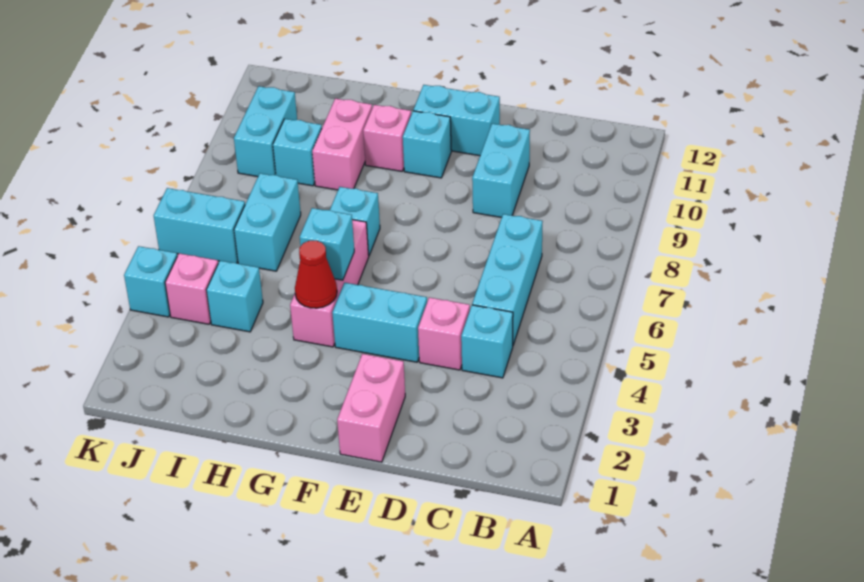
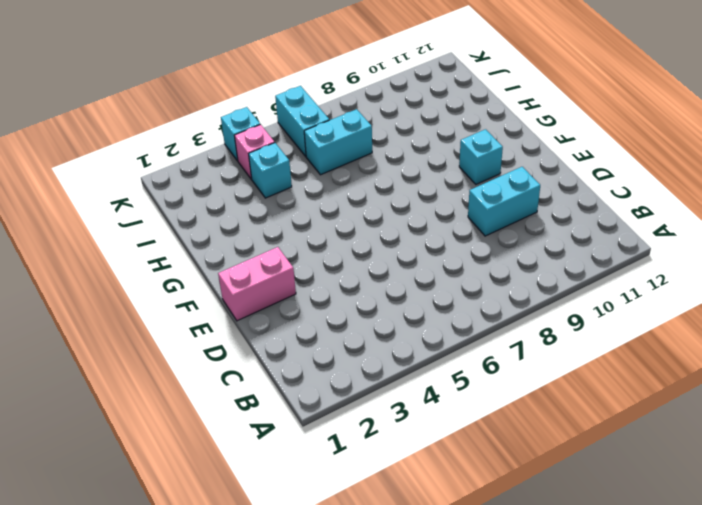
none -> cyan 1x1 brick [461,305,513,378]
none -> cyan 1x3 brick [472,214,543,345]
none -> pink 1x1 brick [418,297,470,370]

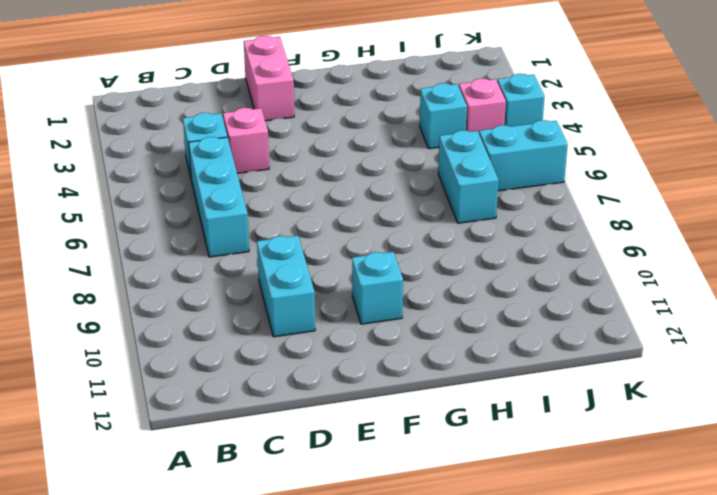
none -> cyan 1x2 brick [332,283,427,362]
none -> cyan 1x2 brick [413,85,500,156]
none -> pink 1x3 brick [290,220,369,347]

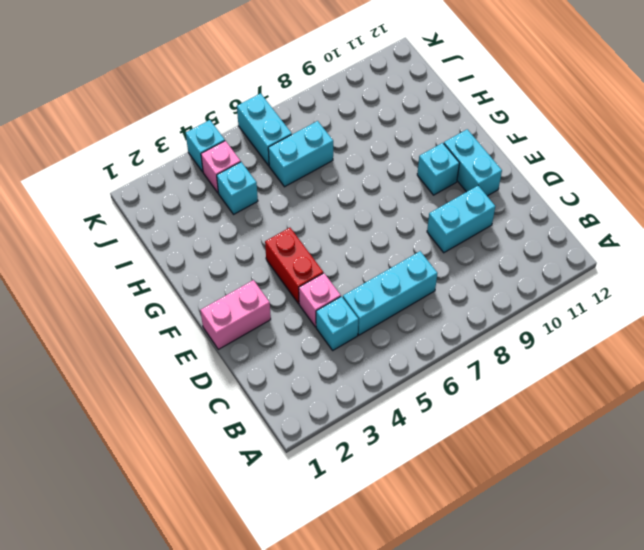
red 1x2 brick [265,228,323,304] -> cyan 1x2 brick [332,283,427,362]
none -> pink 1x3 brick [290,220,369,347]
none -> cyan 1x1 brick [330,187,380,255]
none -> pink 1x1 brick [363,105,411,171]

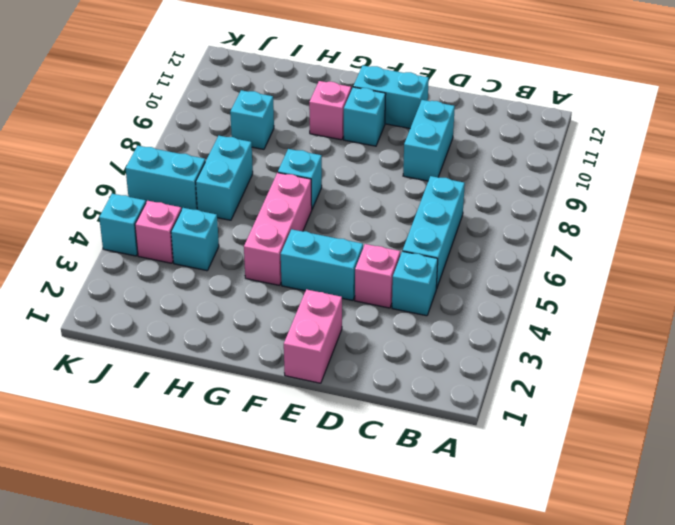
none -> pink 1x2 brick [312,99,372,190]
none -> cyan 1x2 brick [234,86,297,177]
none -> red 1x1 cone [295,241,337,308]

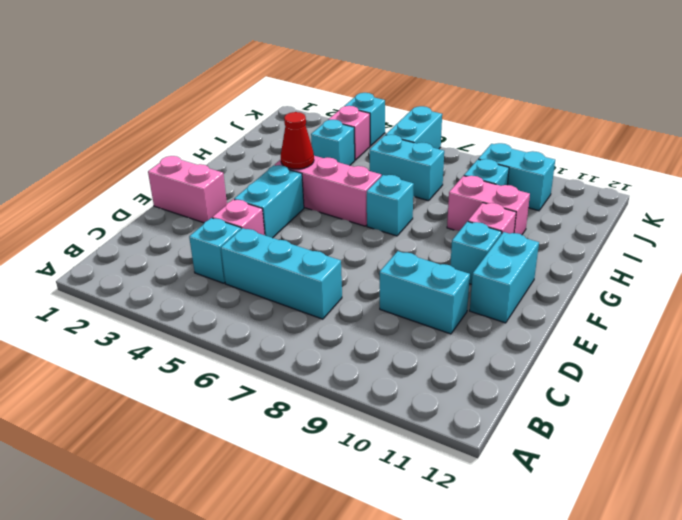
none -> cyan 1x1 brick [300,208,354,280]

